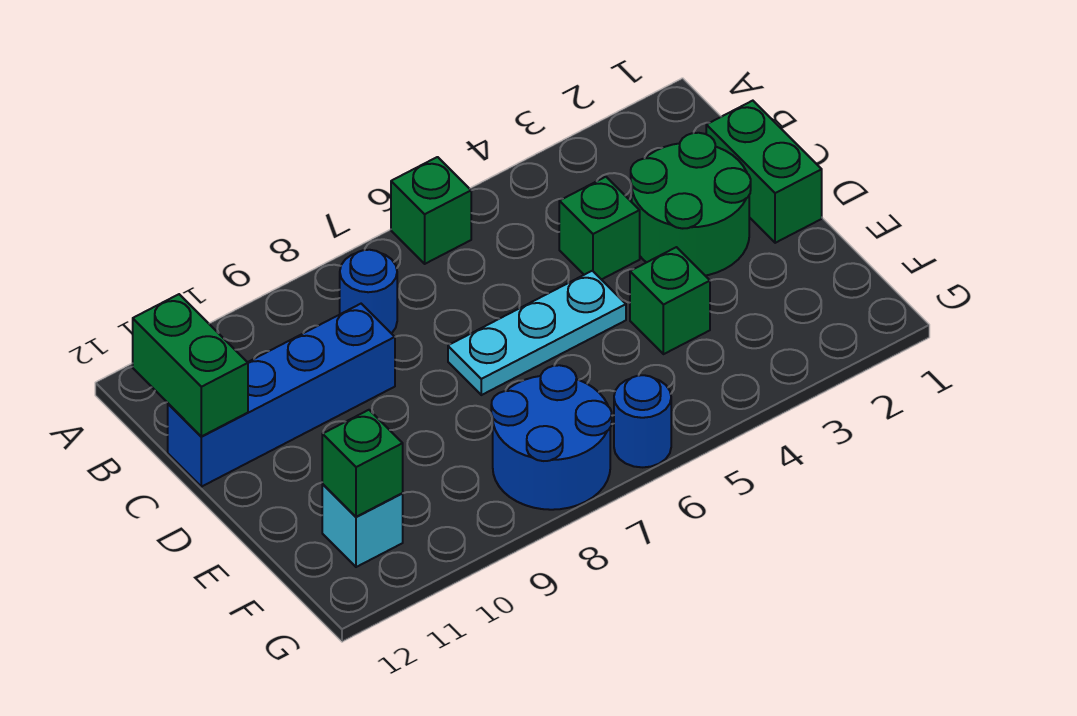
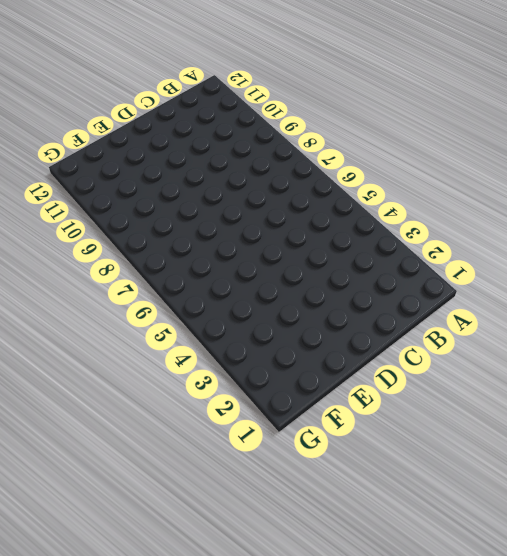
none -> green 1x1 brick [391,157,471,264]
none -> blue 1x1 round brick [340,250,397,334]
none -> green 1x2 brick [706,101,822,243]

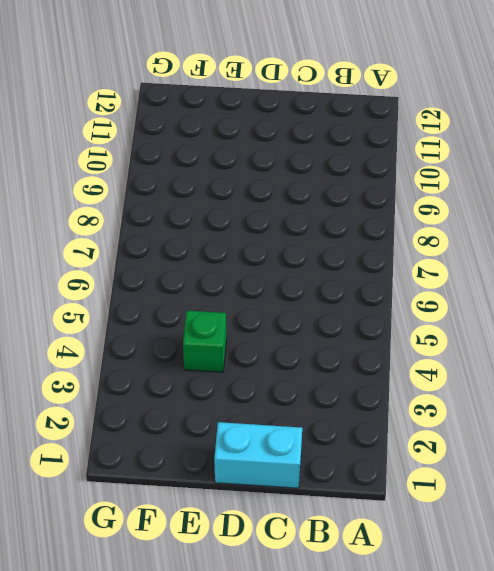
cyan 1x2 brick [214,422,302,488] -> green 1x2 brick [706,101,822,243]
none -> green 1x1 brick [391,157,471,264]
none -> blue 1x1 round brick [340,250,397,334]
none -> green 2x2 round brick [631,133,751,276]

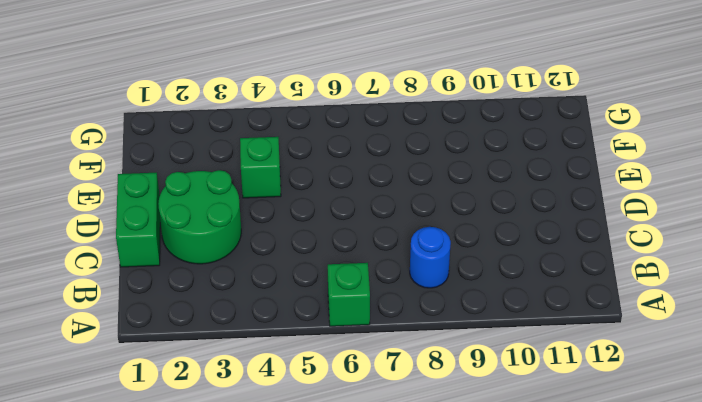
none -> green 1x1 brick [559,177,640,280]
none -> blue 1x4 brick [168,304,395,487]
none -> cyan 1x3 plate [448,271,626,395]

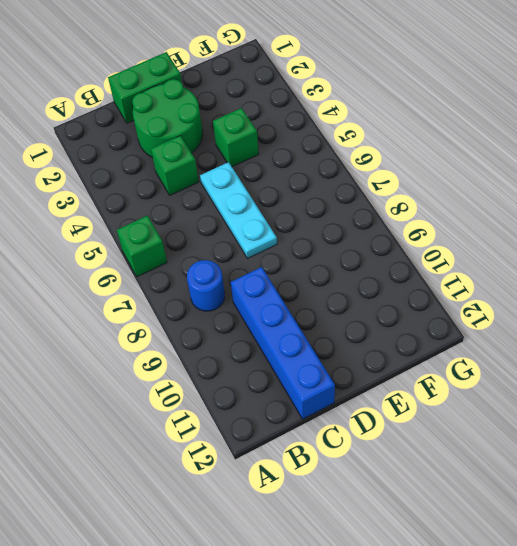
none -> blue 2x2 round brick [491,365,612,510]
none -> cyan 1x1 brick [322,484,403,567]
none -> blue 1x1 round brick [614,375,671,467]

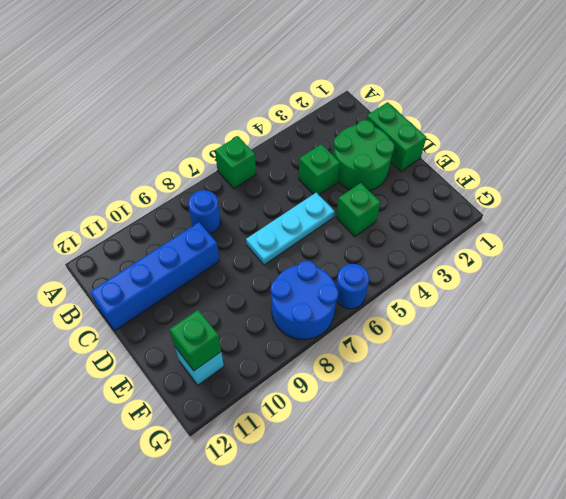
none -> green 1x2 brick [133,294,248,436]

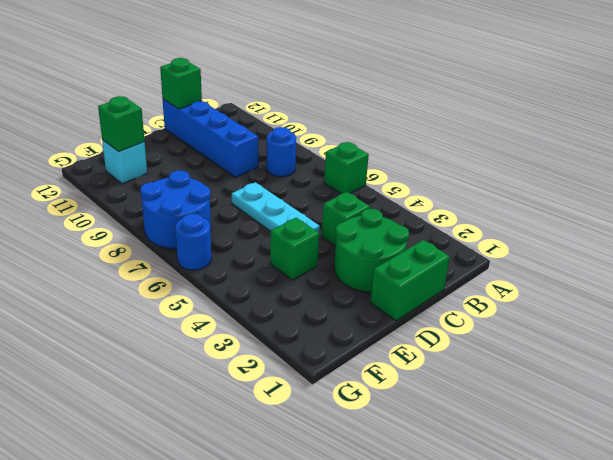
green 1x1 brick [160,58,202,109] -> green 1x2 brick [133,294,248,436]

